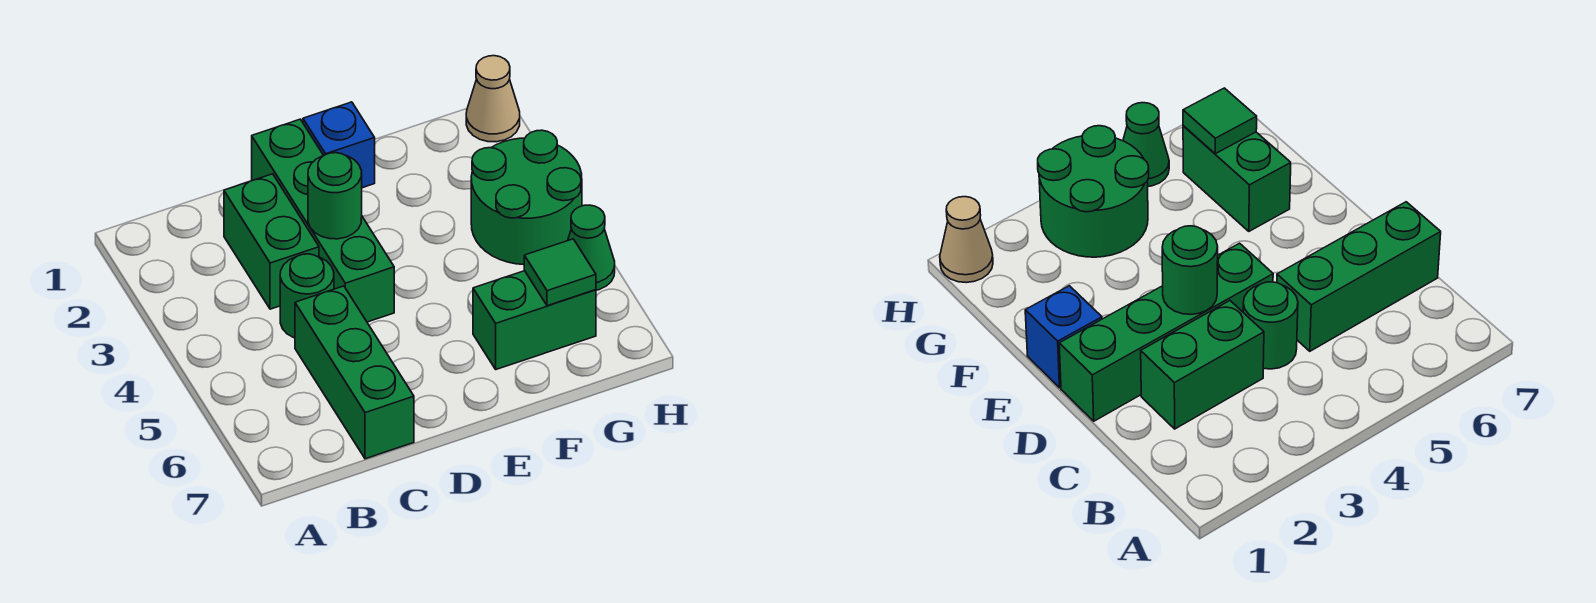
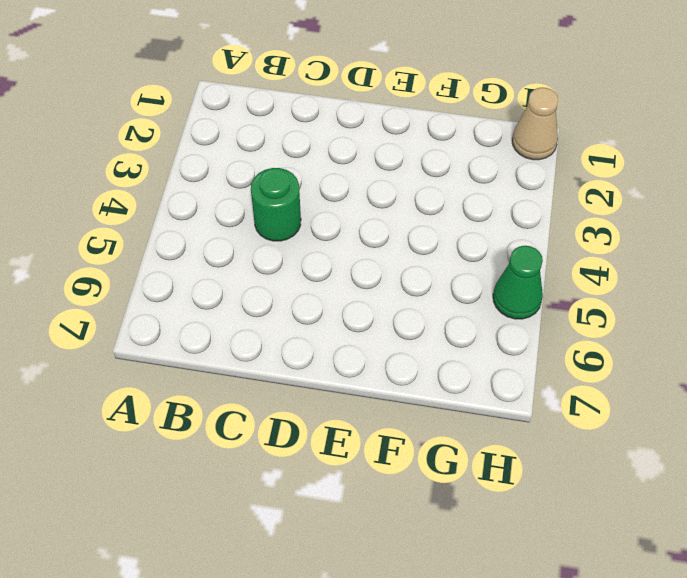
none -> green 1x2 brick [224,174,319,309]
none -> green 1x3 brick [295,286,414,459]

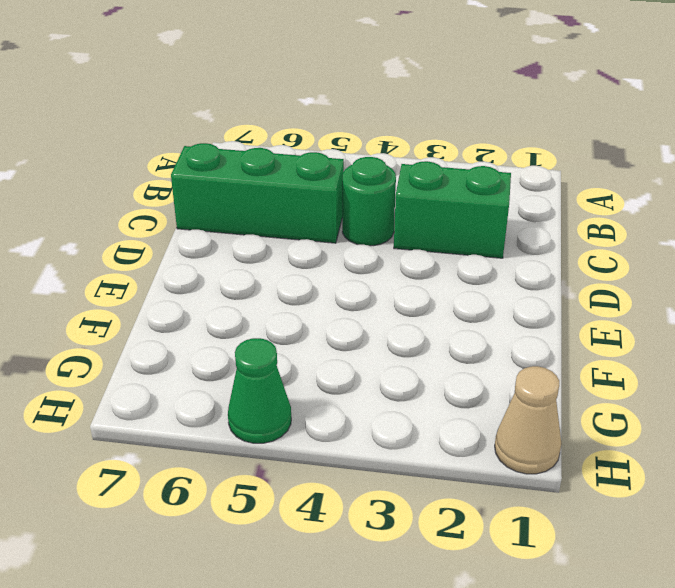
none -> green 1x4 brick [252,119,394,322]
none -> blue 1x1 brick [303,102,375,188]

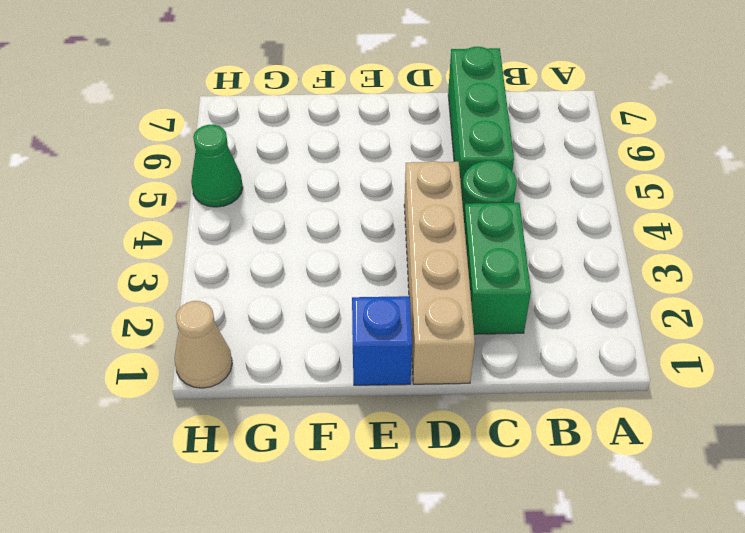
tan 1x4 brick [404,161,475,384] -> green 1x4 brick [252,119,394,322]
none -> green 1x2 brick [473,271,596,369]
none -> green 2x2 round brick [471,130,582,265]

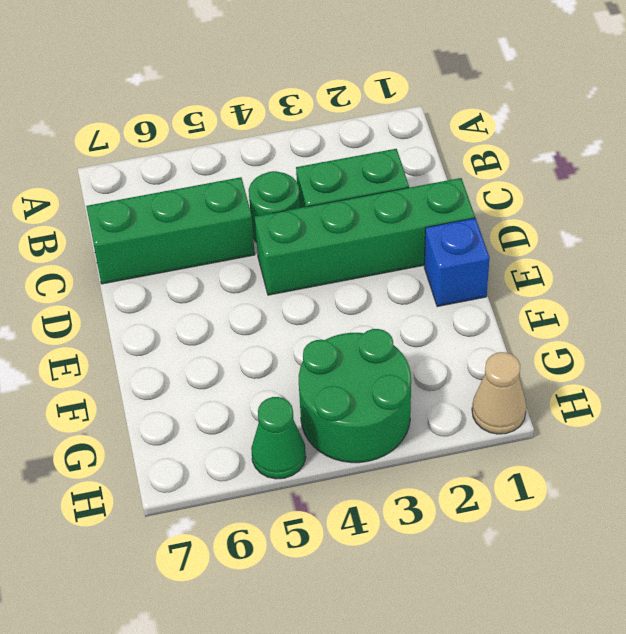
none -> green 1x2 brick [473,271,596,369]
none -> green 1x1 round brick [308,153,362,239]

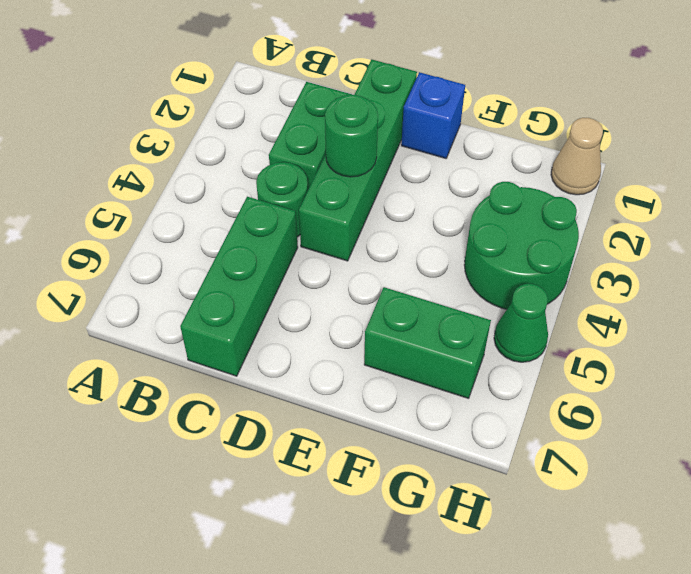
none -> green 1x1 tile [524,239,596,306]

